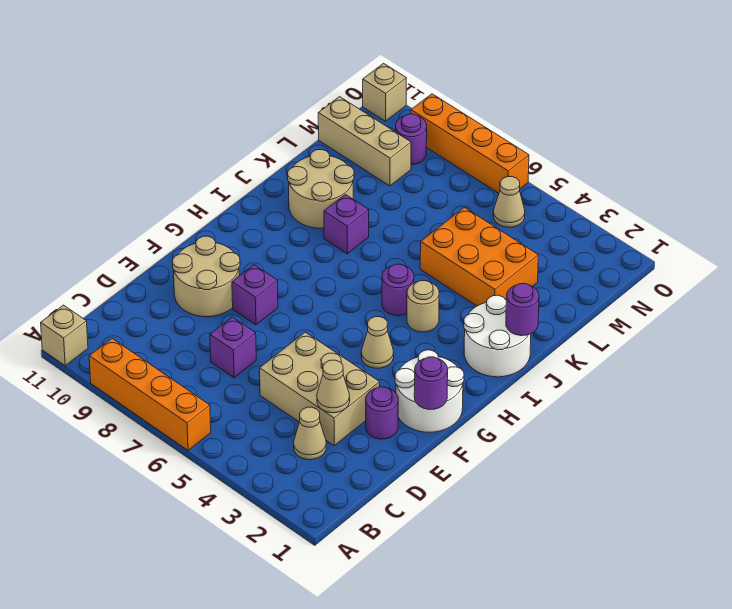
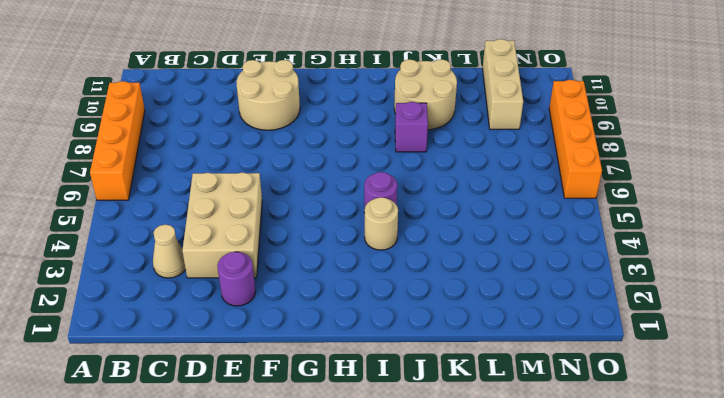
none -> tan 1x1 brick [41,305,88,366]
none -> purple 1x1 brick [210,317,256,378]
none -> white 2x2 round brick [395,350,464,432]

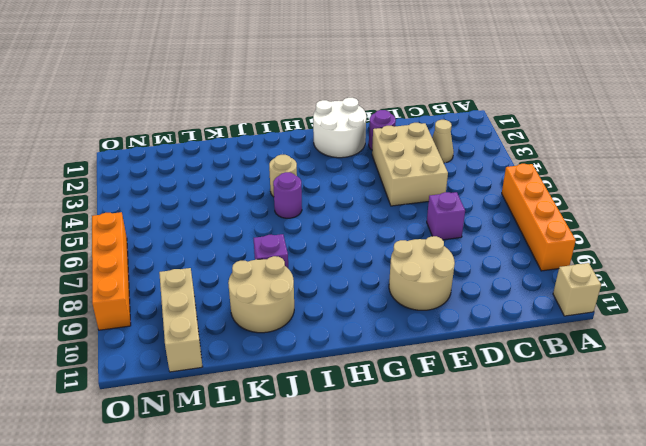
none -> purple 1x1 brick [232,265,278,325]
none -> tan 1x1 cone [361,317,394,368]
none -> white 2x2 round brick [464,295,531,377]

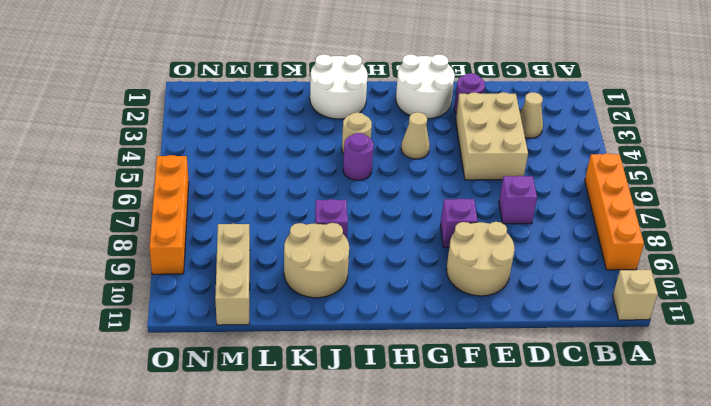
none -> orange 2x3 brick [420,207,538,306]
none -> tan 1x1 cone [493,177,525,227]
none -> purple 1x1 round brick [395,114,427,164]

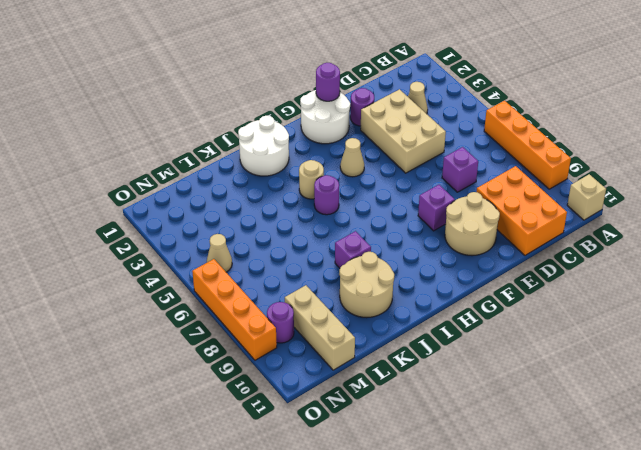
orange 2x3 brick [477,166,567,255] -> orange 2x3 brick moved to [420,207,538,306]
none -> tan 1x1 brick [363,63,406,121]
none -> tan 1x1 cone [317,360,350,413]
none -> purple 1x1 round brick [506,283,539,336]

